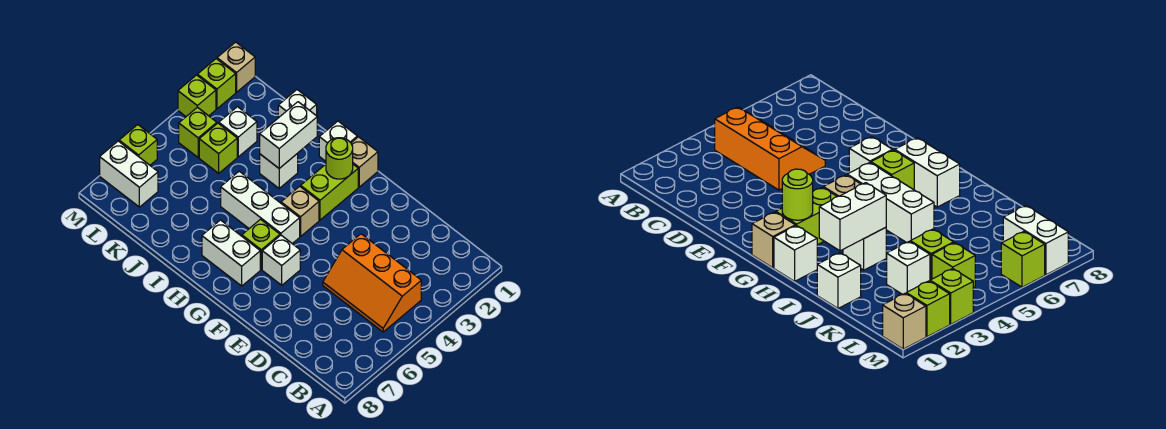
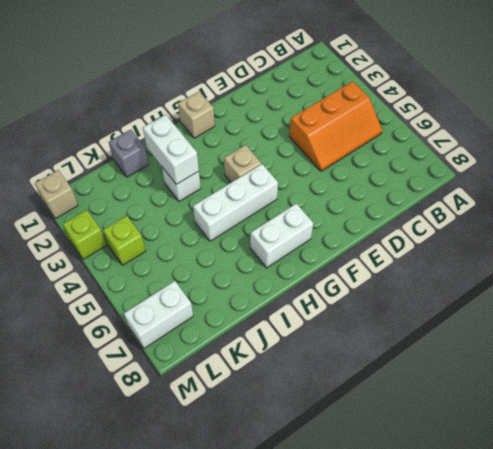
grey 1x1 brick [109,130,149,177] -> white 1x1 brick [278,90,317,118]
none -> white 1x1 brick [262,235,300,285]
none -> lime 1x2 brick [301,164,358,220]
none -> lime 1x1 brick [242,219,280,269]

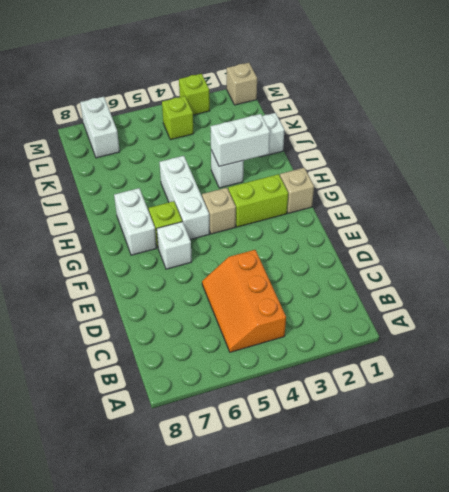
none -> white 1x1 brick [319,121,357,161]
none -> white 1x1 brick [219,107,257,157]
none -> lime 1x1 brick [199,123,237,173]

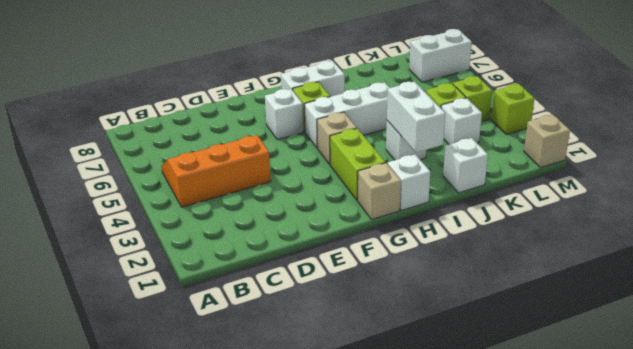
none -> lime 1x1 brick [197,59,236,109]
none -> lime 1x1 brick [119,125,157,165]
none -> lime 1x1 round brick [326,138,353,179]

